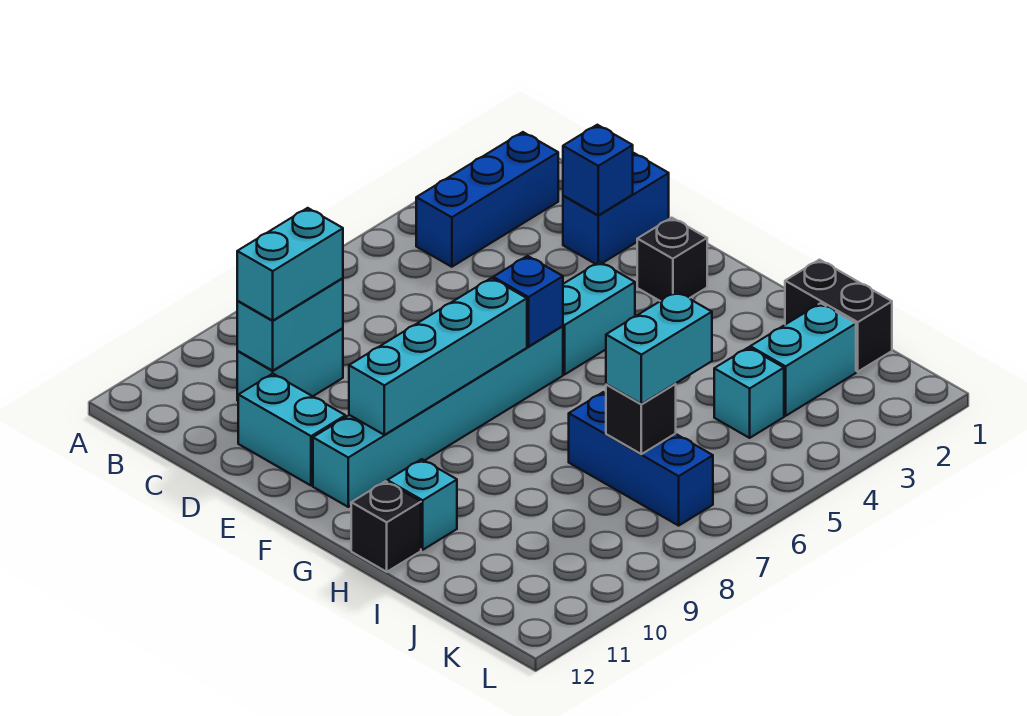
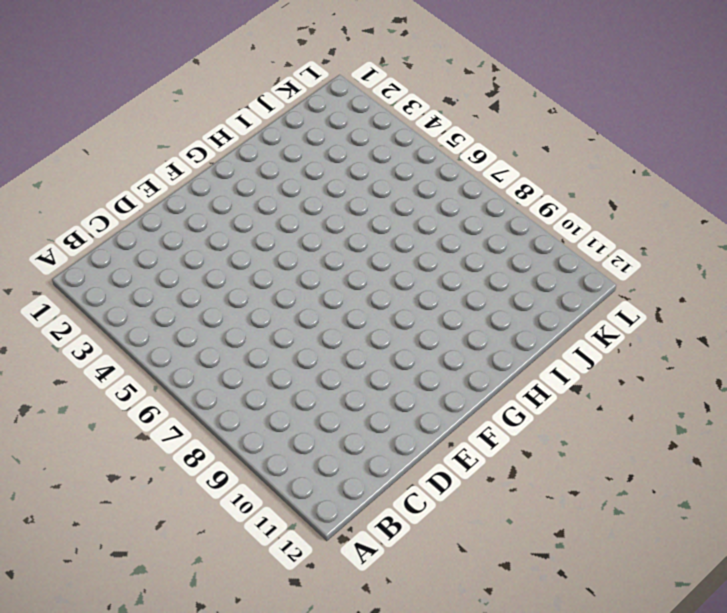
none -> blue 1x3 brick [416,132,558,267]
none -> cyan 1x2 brick [237,328,343,401]
none -> blue 1x2 brick [563,153,669,264]

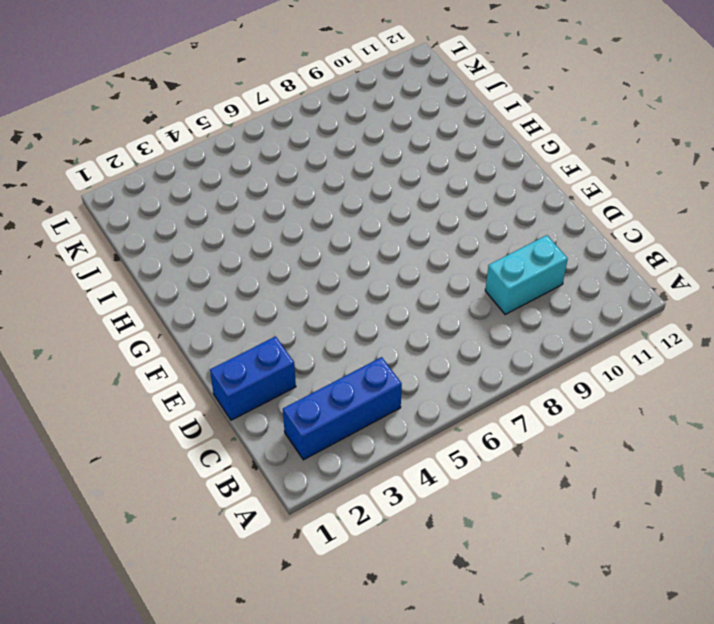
none -> cyan 1x2 brick [238,374,345,486]
none -> black 1x1 brick [637,218,707,301]
none -> cyan 1x2 brick [563,262,635,374]

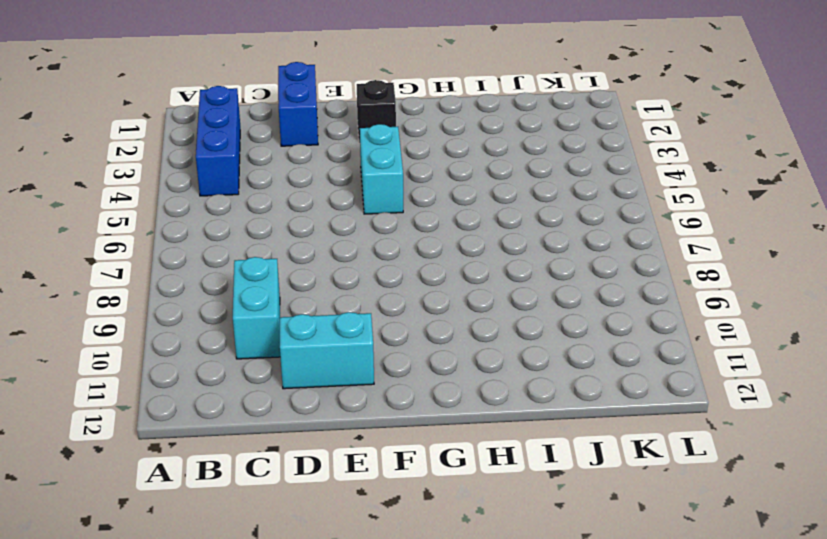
none -> cyan 1x6 brick [313,326,563,507]
none -> cyan 1x1 brick [387,459,457,550]
none -> black 1x1 brick [351,481,421,572]

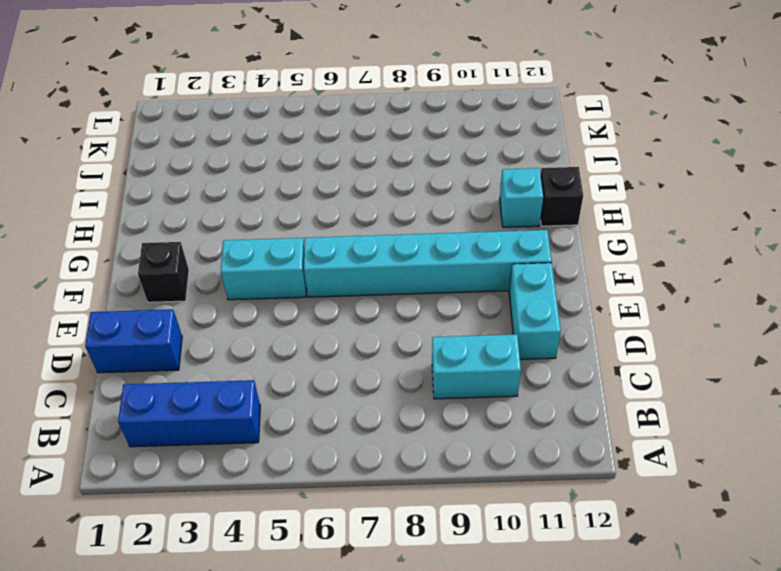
none -> black 1x2 brick [785,260,892,372]
none -> blue 1x3 brick [569,392,713,526]
none -> cyan 1x2 brick [750,303,856,416]

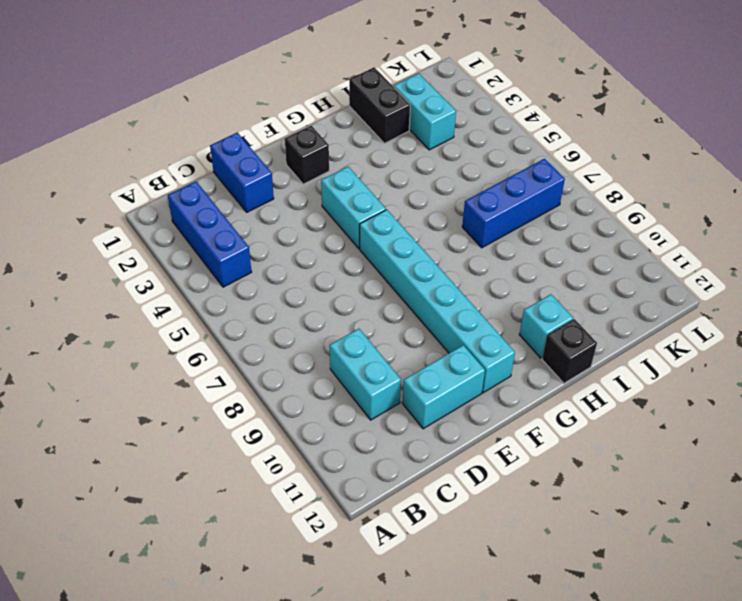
black 1x2 brick [349,67,410,143] -> black 1x2 brick turned to [785,260,892,372]
none -> cyan 1x1 brick [714,347,784,438]
none -> cyan 1x2 brick [237,278,343,371]
none -> blue 1x1 brick [563,125,633,215]

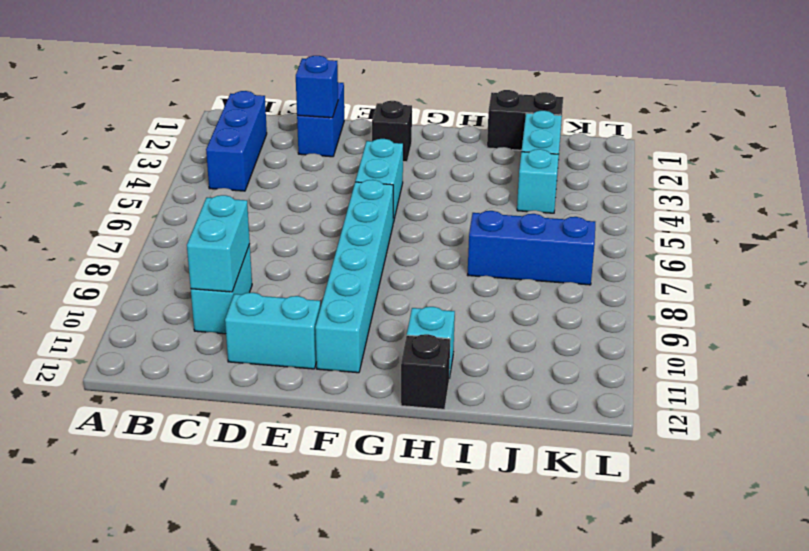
none -> blue 1x1 brick [493,256,563,346]
none -> cyan 1x4 brick [349,278,527,435]
none -> black 1x1 brick [606,384,676,454]

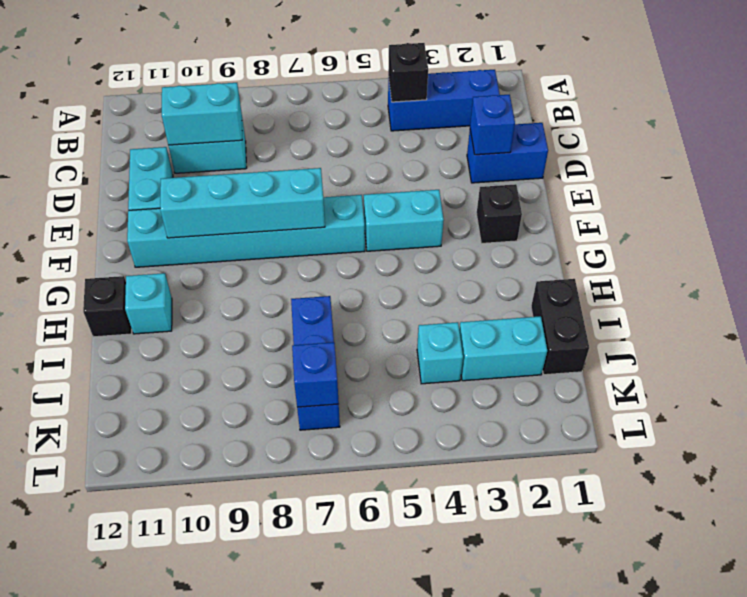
black 1x1 brick [388,43,428,102] -> black 1x1 brick moved to [606,384,676,454]
blue 1x1 brick [292,342,339,407] -> blue 1x1 brick moved to [493,256,563,346]
none -> cyan 1x2 brick [237,208,343,320]
none -> cyan 1x2 brick [606,291,712,404]

